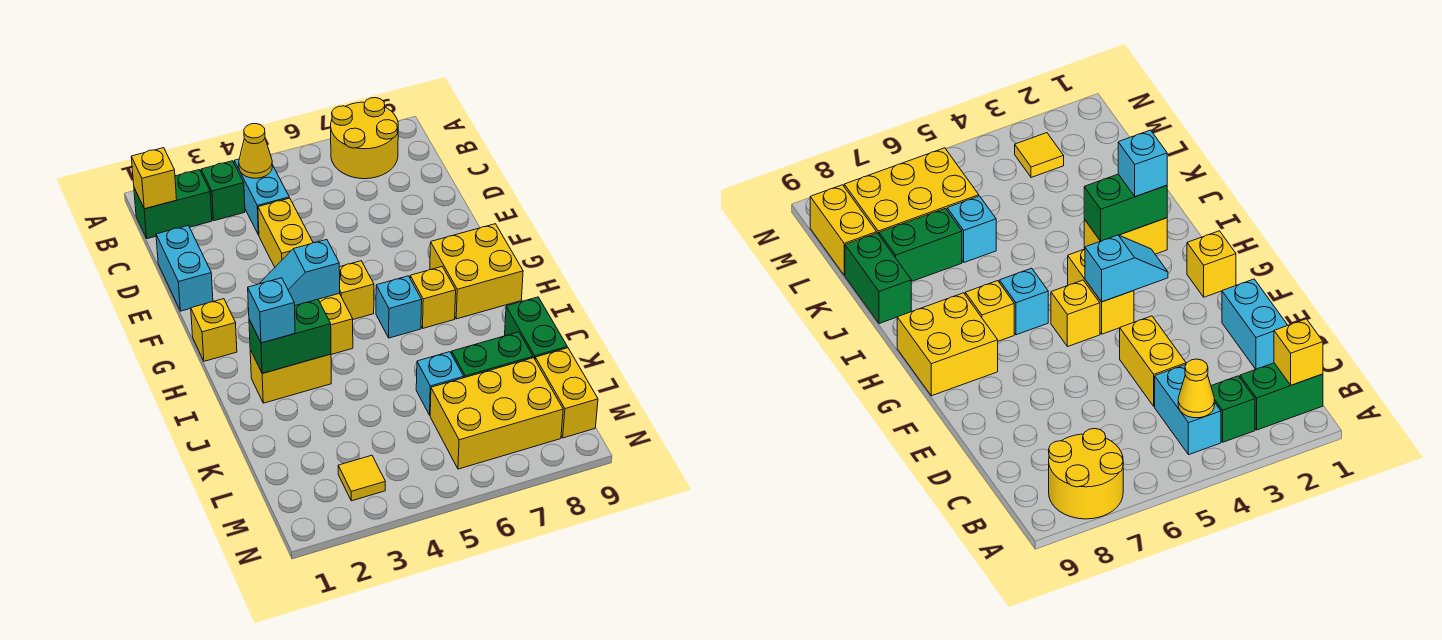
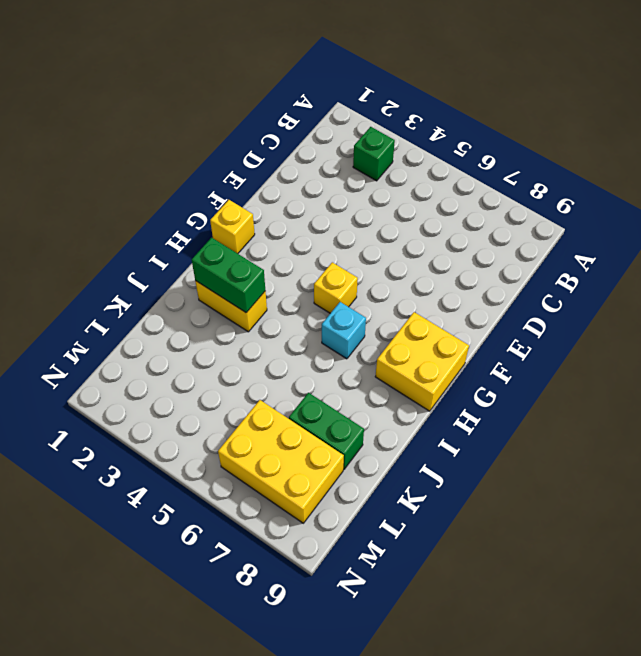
none -> yellow 2x2 round brick [331,98,398,179]
none -> green 1x2 brick [134,170,212,239]
none -> cyan 1x2 brick [234,159,289,235]

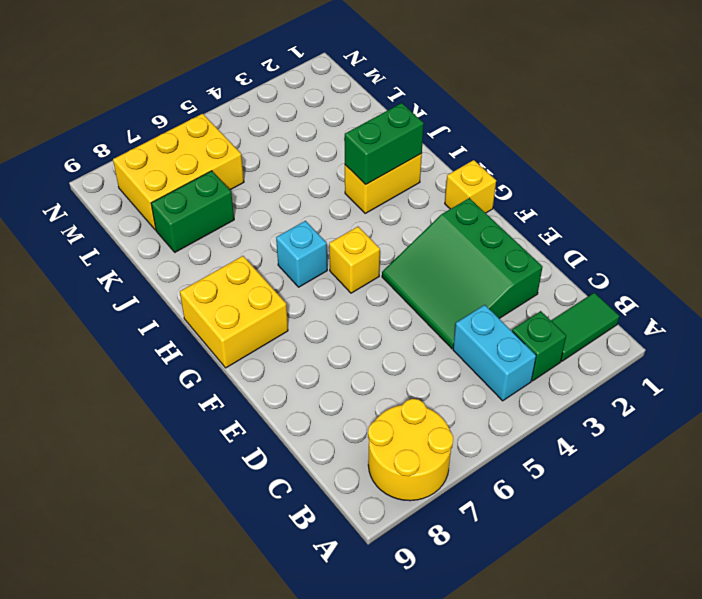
green 1x2 tile [551,293,619,361] -> green 1x2 brick [134,170,212,239]
green 3x3 slope [382,198,542,349] -> yellow 1x2 brick [258,198,313,267]
none -> cyan 1x2 brick [156,226,213,311]
none -> yellow 1x2 brick [318,293,353,354]
none -> yellow 1x1 brick [410,267,456,328]

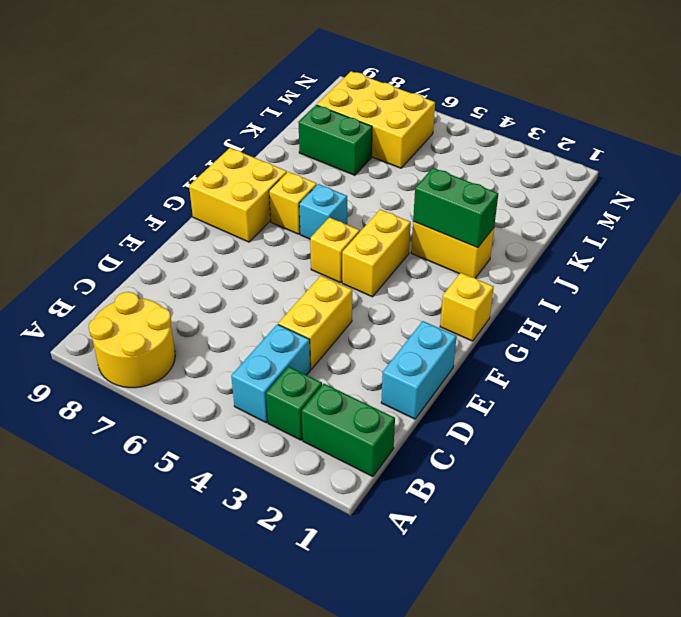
none -> green 1x2 brick [505,297,567,359]
none -> cyan 1x1 brick [416,352,464,415]
none -> yellow 1x2 brick [535,348,598,438]

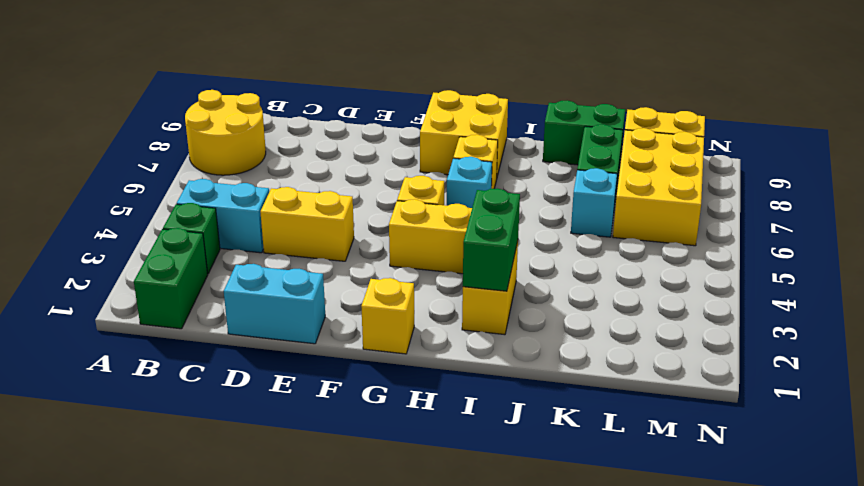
none -> yellow 1x1 tile [338,455,385,501]
none -> yellow 1x1 brick [131,148,177,209]
none -> yellow 1x1 cone [239,124,272,178]

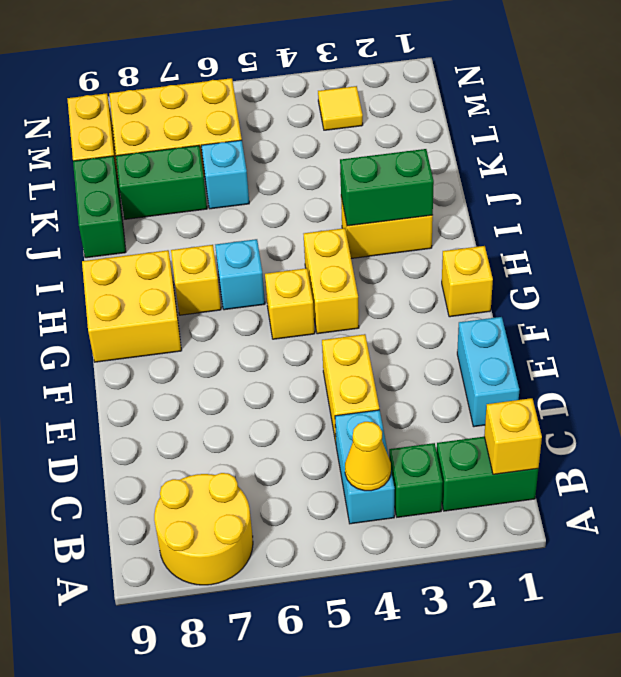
none -> cyan 1x2 slope [260,240,340,306]
none -> cyan 1x1 brick [248,278,295,343]

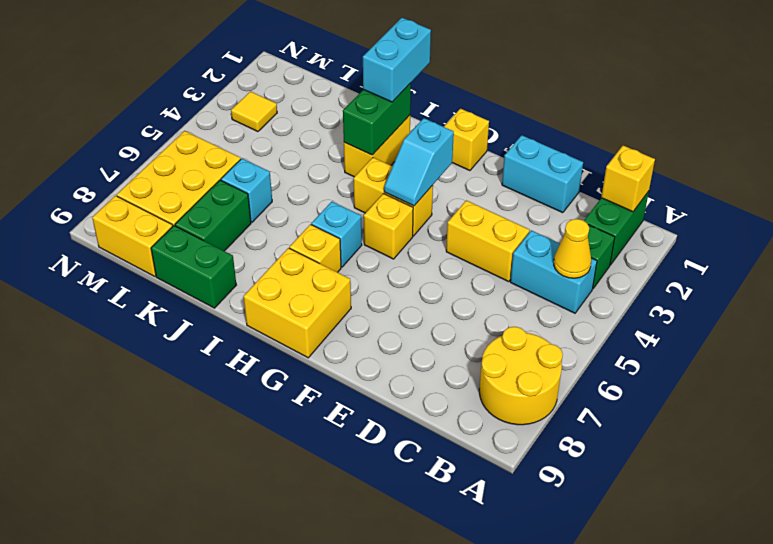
cyan 1x2 slope [384,118,454,206] -> cyan 1x2 slope turned to [260,240,340,306]
cyan 1x2 brick [363,18,431,102] -> cyan 1x1 brick [248,278,295,343]

